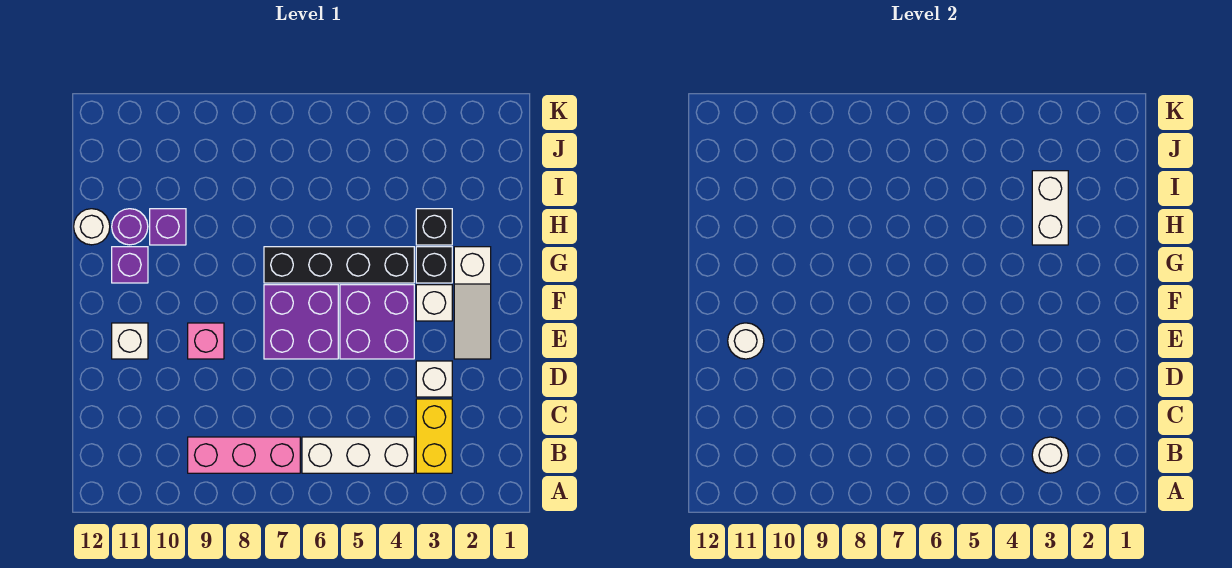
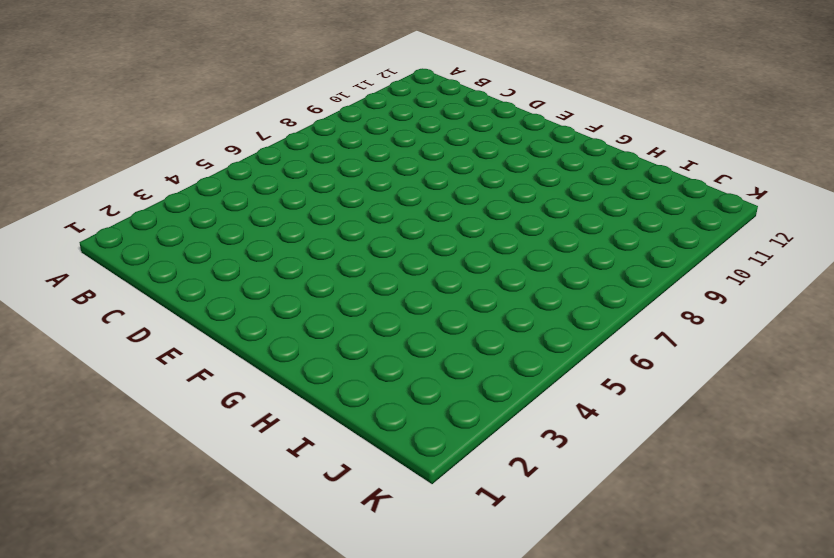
none -> yellow 1x2 brick [416,399,452,473]
none -> white 1x3 brick [302,437,414,473]
none -> pink 1x3 brick [188,437,300,473]

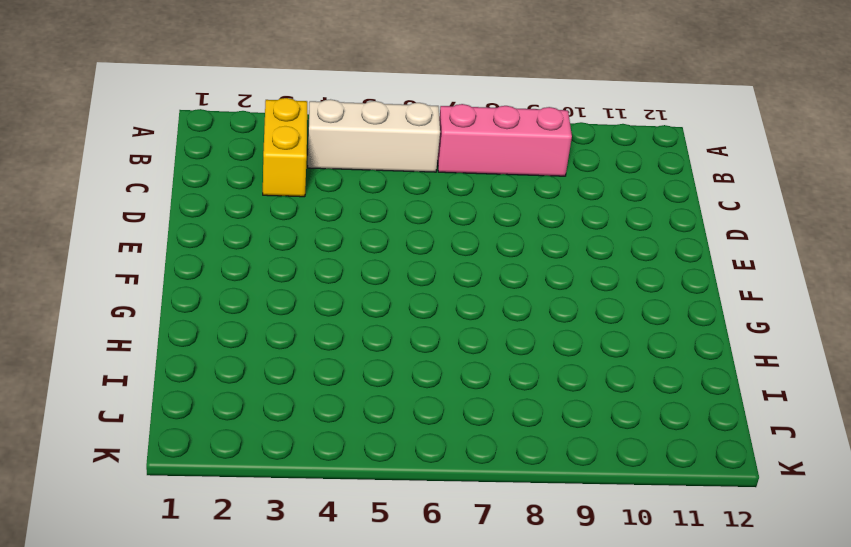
none -> white 1x1 brick [416,361,452,397]
none -> white 1x3 slope [454,247,491,359]
none -> purple 2x2 brick [340,285,414,359]

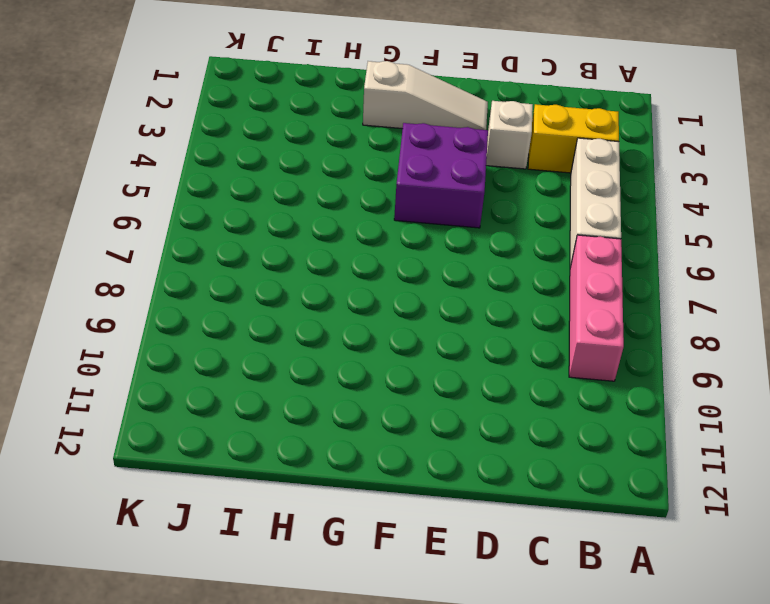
none -> purple 2x2 brick [264,285,338,359]
none -> pink 1x1 brick [188,323,224,359]
none -> white 1x1 brick [112,323,148,359]

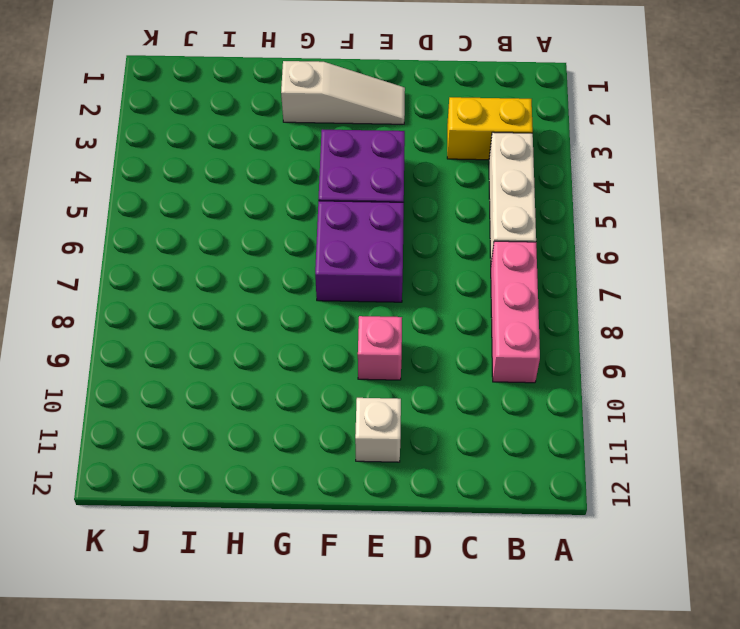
none -> white 1x1 brick [416,361,452,397]
none -> white 1x1 brick [416,285,452,321]
none -> black 1x1 brick [416,247,452,283]

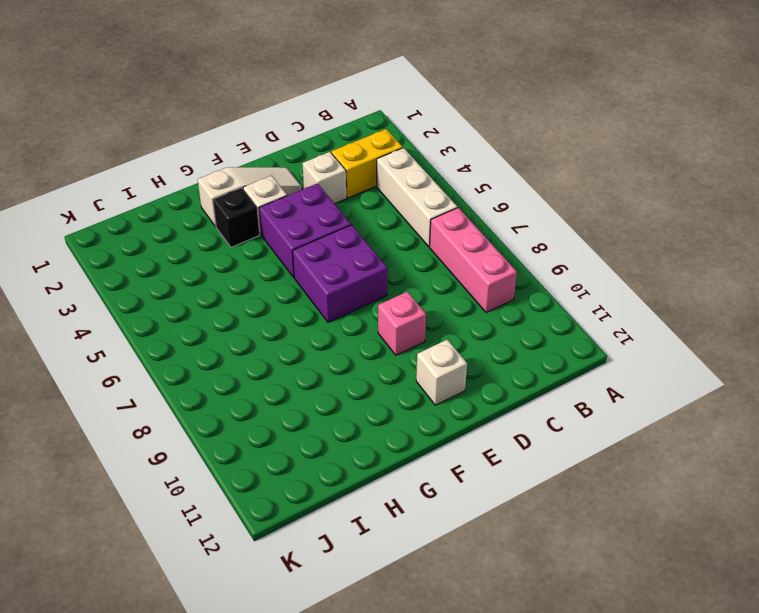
none -> black 1x4 brick [264,247,414,283]
none -> purple 1x1 brick [112,247,148,283]
none -> black 1x1 brick [416,209,452,245]

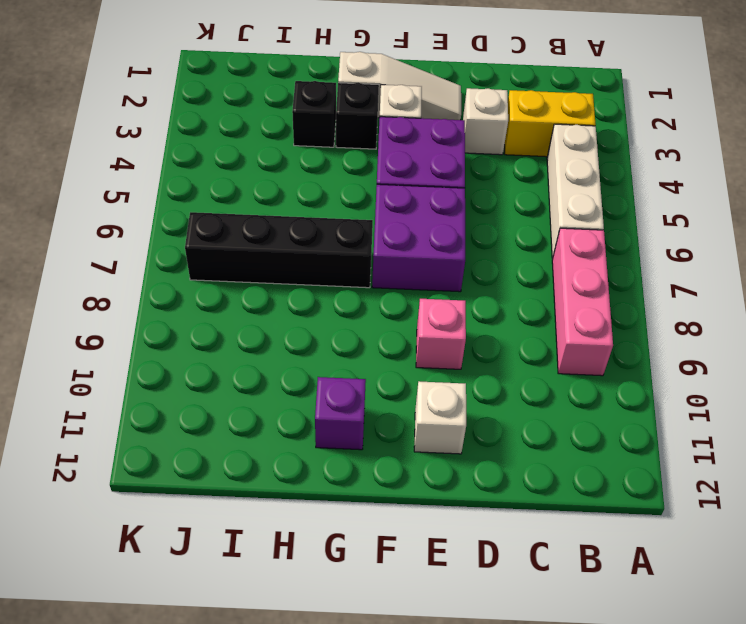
black 1x4 brick [185,212,373,288] -> black 1x4 brick turned to [264,247,414,283]
none -> purple 1x1 brick [150,209,186,245]
none -> purple 1x1 round brick [112,209,148,245]
none -> white 1x1 round brick [74,209,110,245]

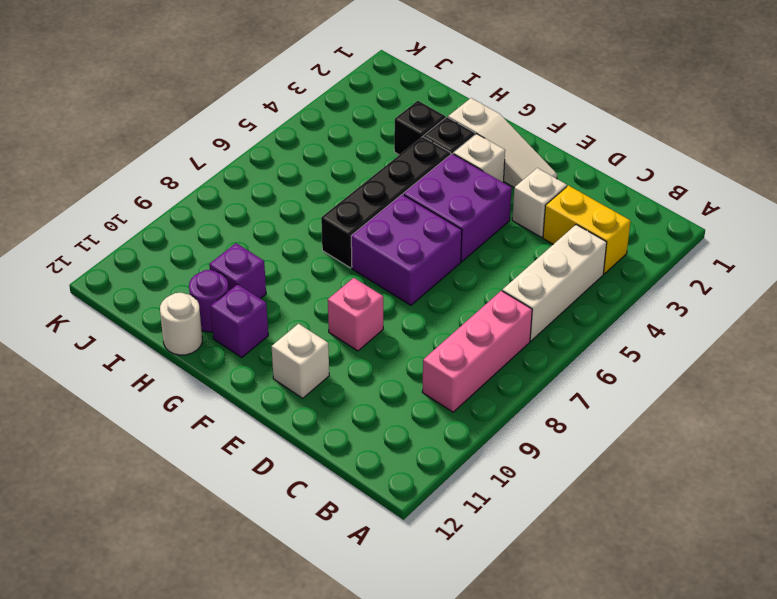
none -> white 1x1 round brick [1032,437,1068,473]
none -> white 1x1 round brick [728,323,764,359]
none -> white 1x2 brick [1032,171,1068,245]

